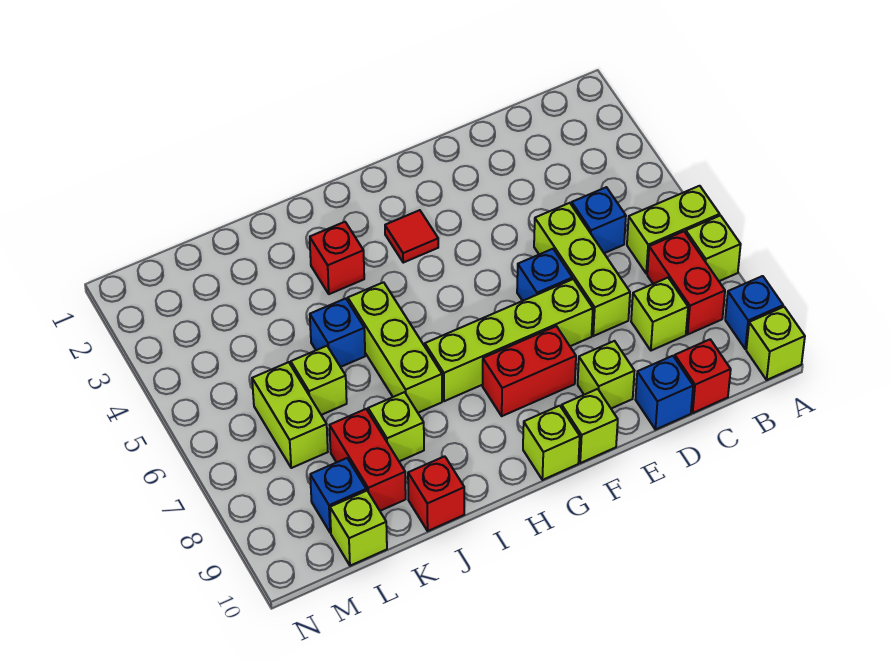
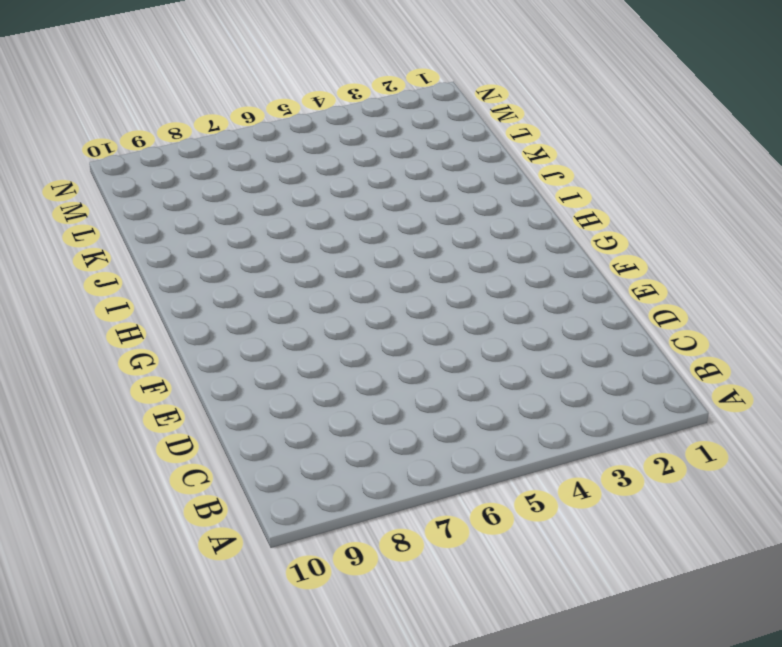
none -> lime 1x2 brick [627,186,720,274]
none -> lime 1x1 brick [686,216,741,281]
none -> blue 1x1 brick [725,276,783,349]

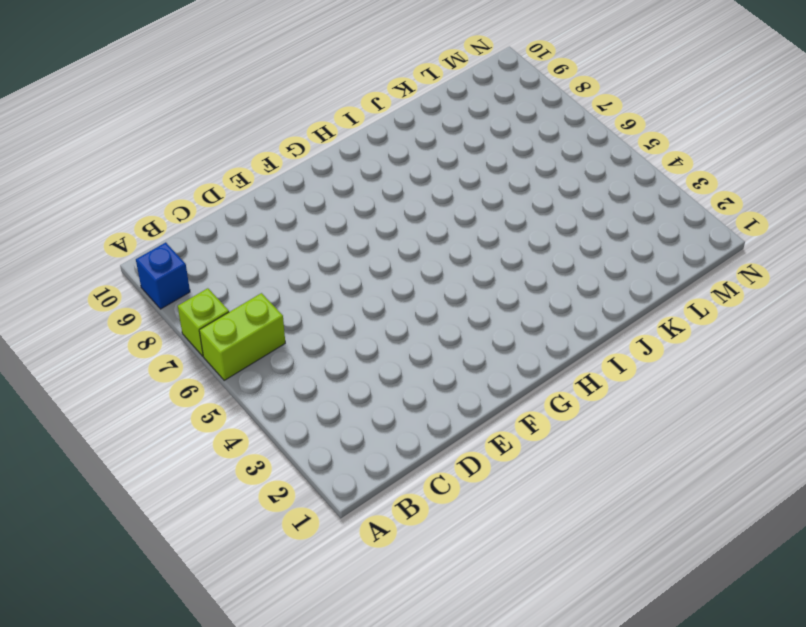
none -> lime 1x1 brick [746,307,805,380]
none -> red 1x2 brick [647,231,725,334]
none -> blue 1x1 brick [572,187,626,253]

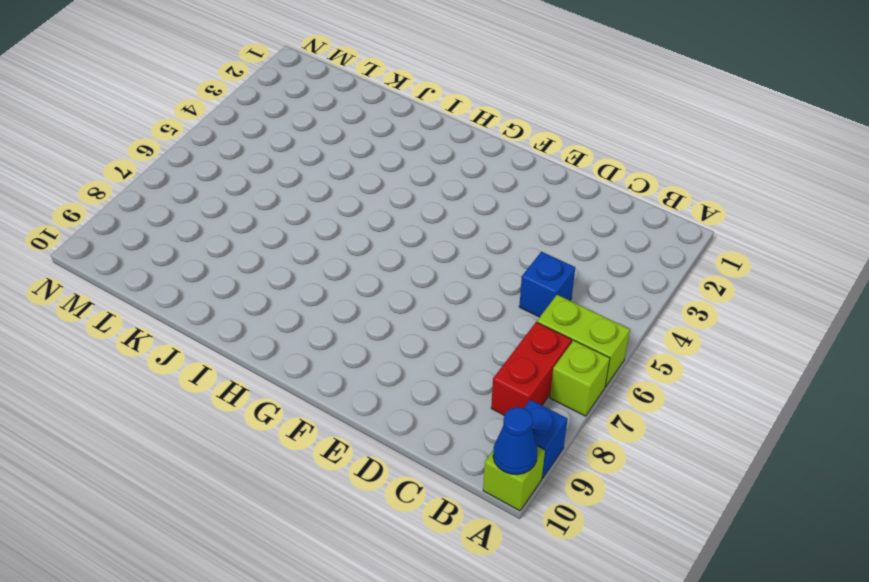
blue 1x1 cone [493,407,538,475] -> none
none -> lime 1x1 brick [631,278,688,351]
none -> red 1x1 brick [675,340,731,413]
none -> lime 1x3 brick [534,203,630,336]

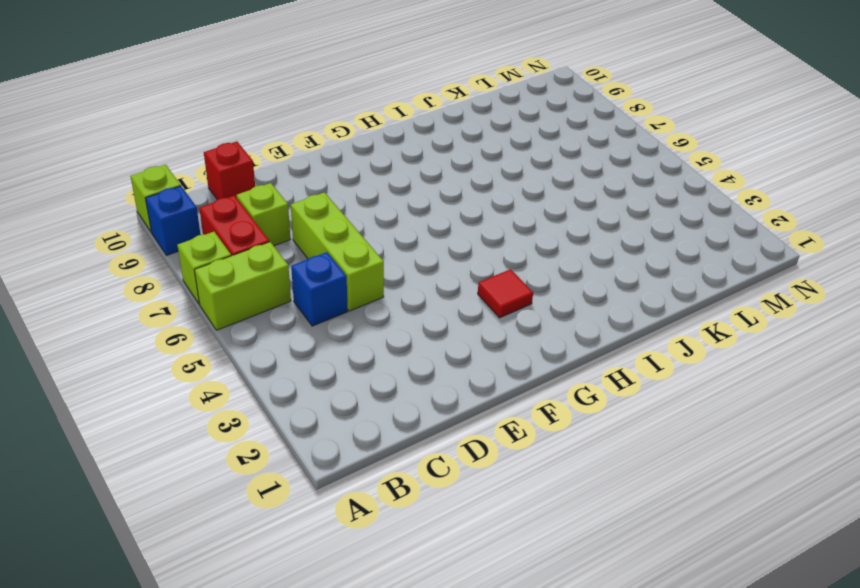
none -> blue 1x1 brick [635,356,693,430]
none -> blue 1x1 brick [517,249,572,301]
none -> lime 1x4 brick [425,279,593,401]

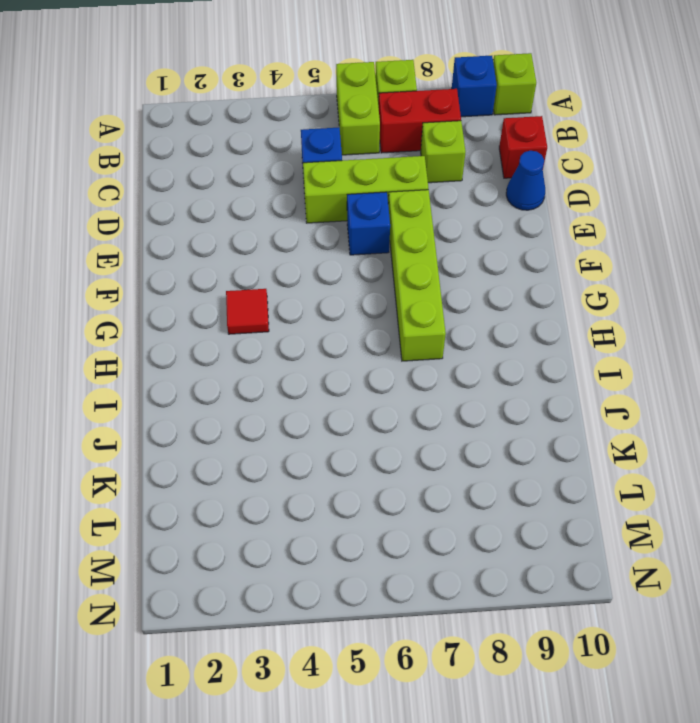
blue 1x1 cone [506,151,545,210] -> blue 1x1 brick [635,356,693,430]
none -> lime 1x1 brick [578,341,634,408]
none -> red 1x2 brick [482,326,576,416]
none -> lime 1x1 brick [562,389,618,463]

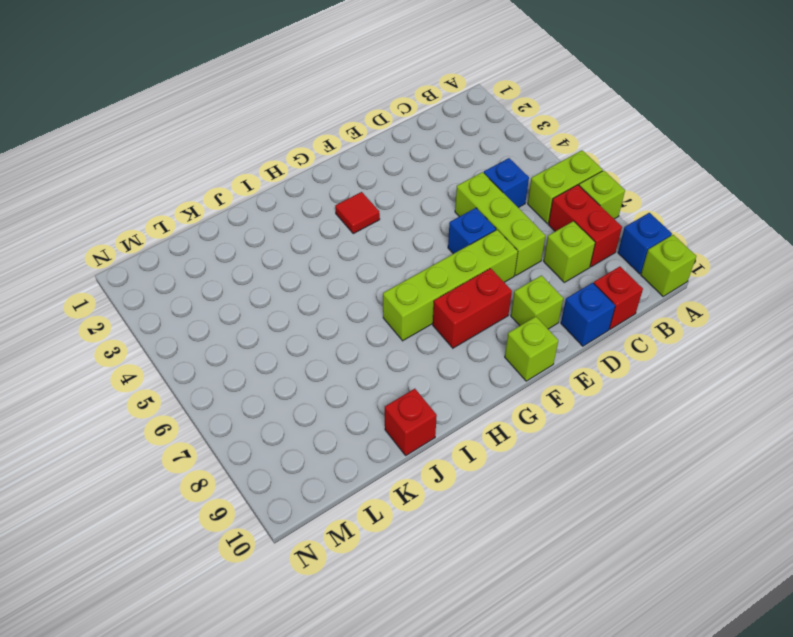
none -> lime 1x1 brick [523,406,580,480]
none -> red 1x1 brick [310,222,364,294]
none -> lime 1x3 brick [348,282,442,413]

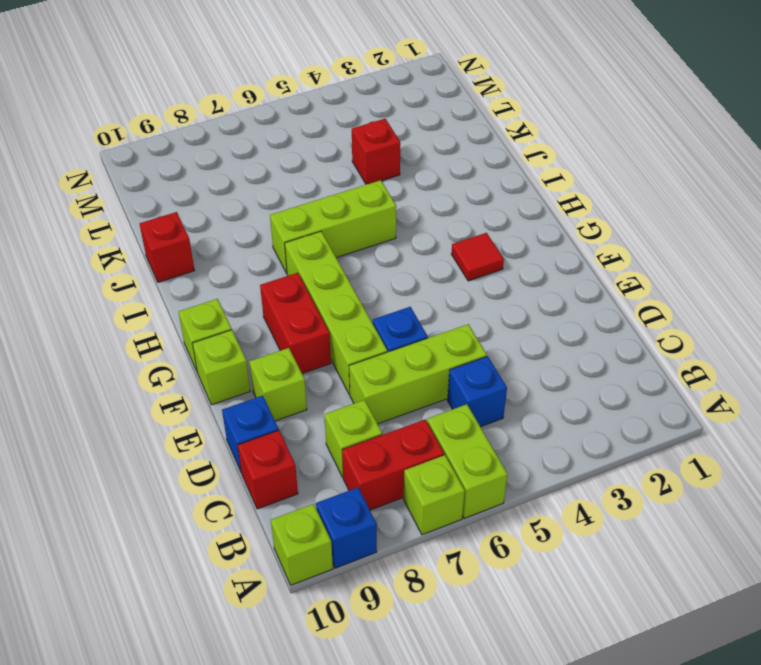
red 1x1 brick [352,119,400,184] -> red 1x1 brick moved to [310,222,364,294]
none -> blue 1x1 brick [310,298,365,367]
none -> lime 1x1 brick [368,392,424,461]
none -> lime 1x1 brick [291,346,347,415]

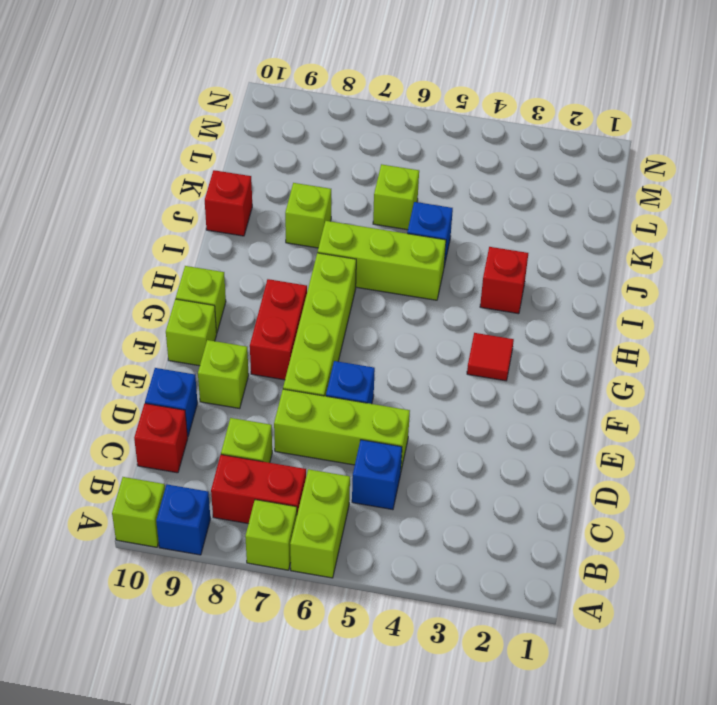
none -> red 1x2 brick [330,409,406,511]
none -> lime 1x2 brick [252,362,328,468]
none -> blue 1x1 brick [310,458,366,533]

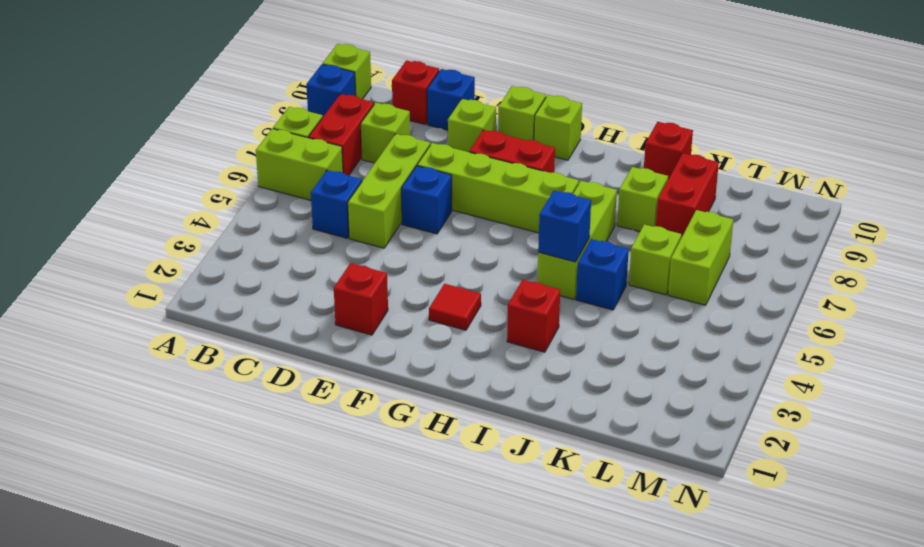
red 1x1 brick [334,263,388,335] -> none
blue 1x1 brick [538,191,591,262] -> blue 1x1 brick moved to [310,458,366,533]
none -> lime 1x1 brick [330,491,387,566]

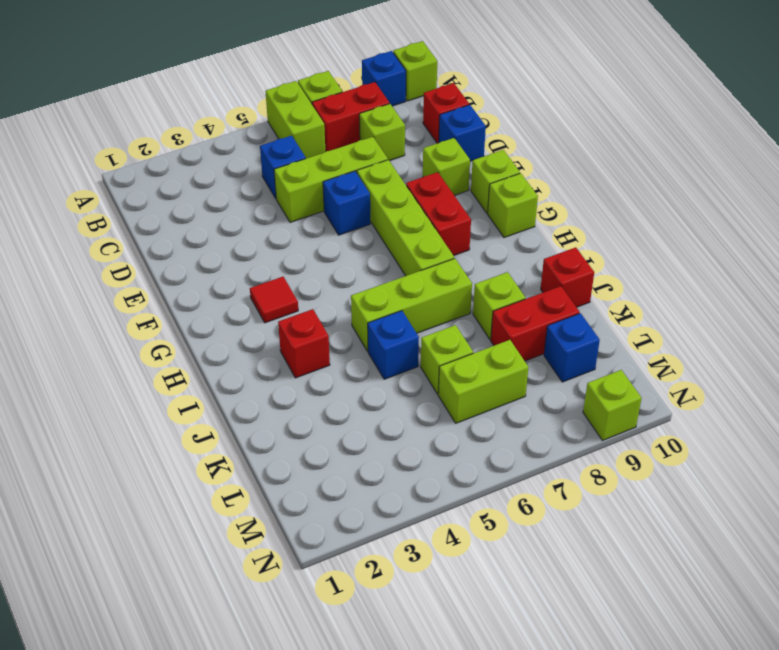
lime 1x1 brick [583,370,642,441] -> lime 1x1 brick moved to [330,491,387,566]

